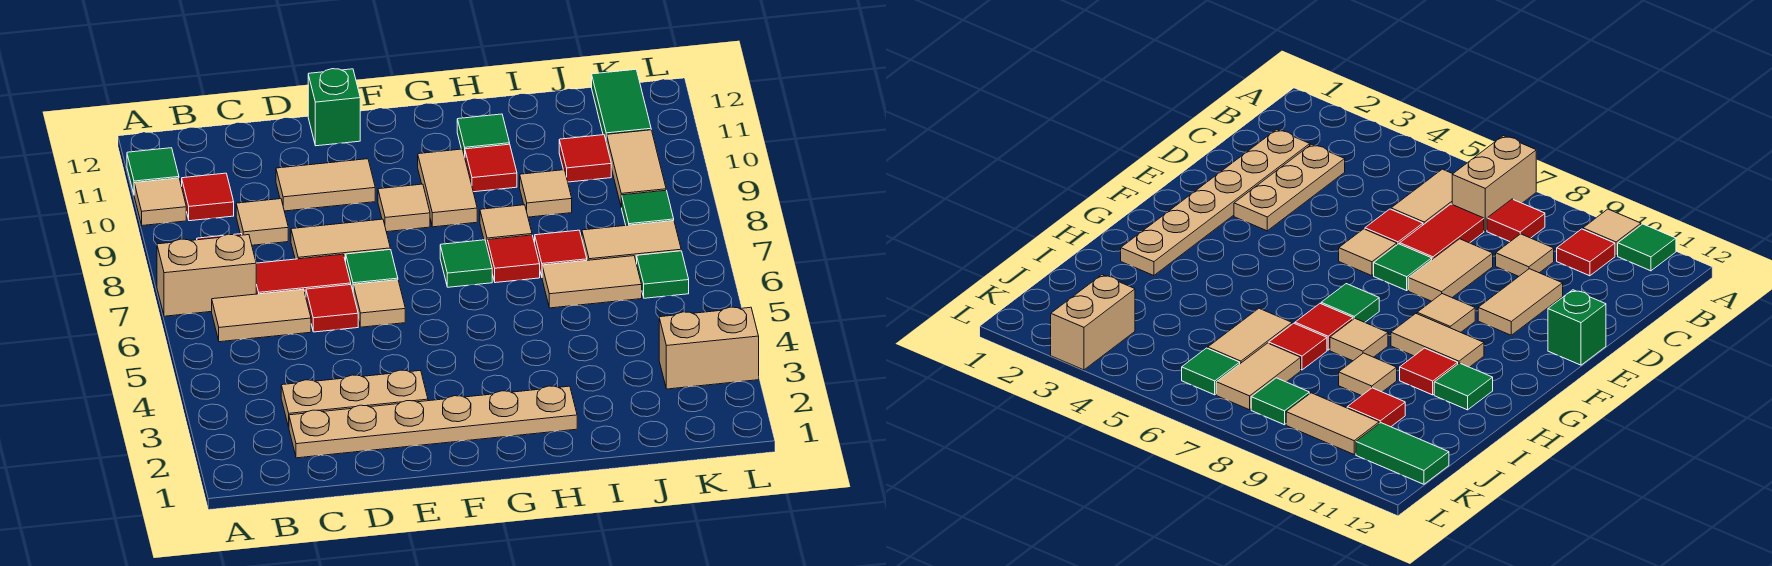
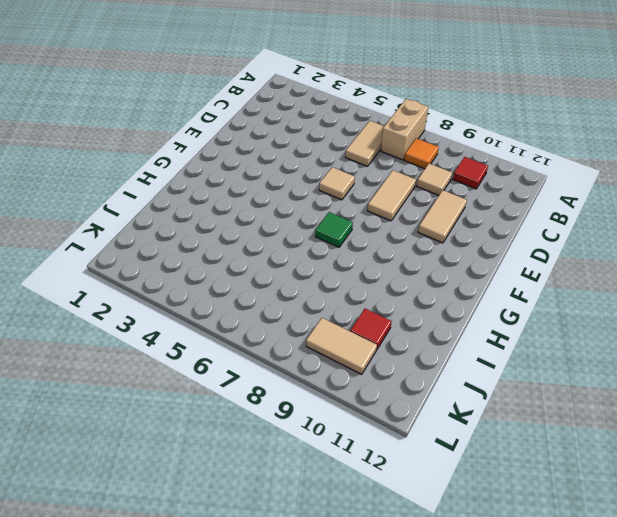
orange 1x1 tile [404,138,439,169] -> red 1x1 tile [1487,199,1545,242]
none -> tan 1x1 tile [134,178,186,226]
none -> green 1x1 tile [127,148,179,193]
none -> tan 1x6 plate [289,386,577,458]
none -> tan 1x3 plate [281,370,428,427]

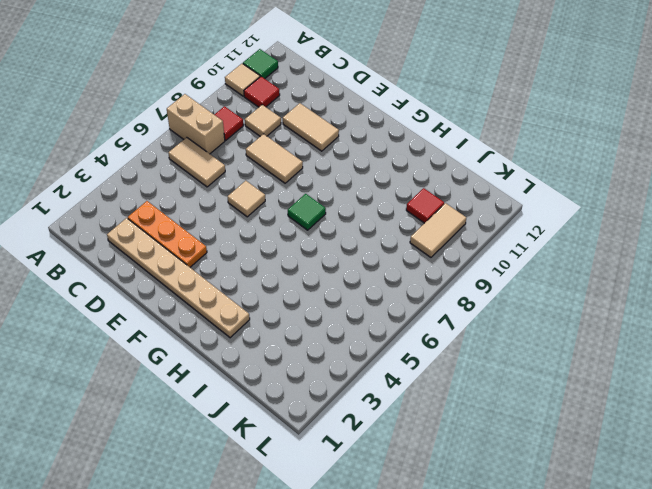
orange 1x3 plate [128,201,207,267] -> tan 1x3 plate [281,370,428,427]
none -> red 1x2 tile [256,254,351,296]
none -> red 1x1 tile [306,285,358,332]
none -> green 1x1 tile [346,250,398,290]
none -> green 1x1 brick [308,69,360,146]

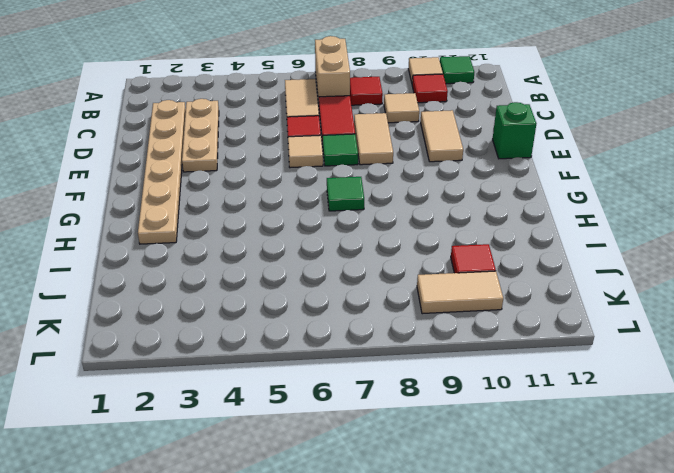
none -> tan 1x1 tile [378,184,430,232]
none -> tan 1x2 tile [418,149,477,227]
none -> red 1x1 tile [487,235,540,283]
none -> tan 1x1 tile [480,205,532,245]

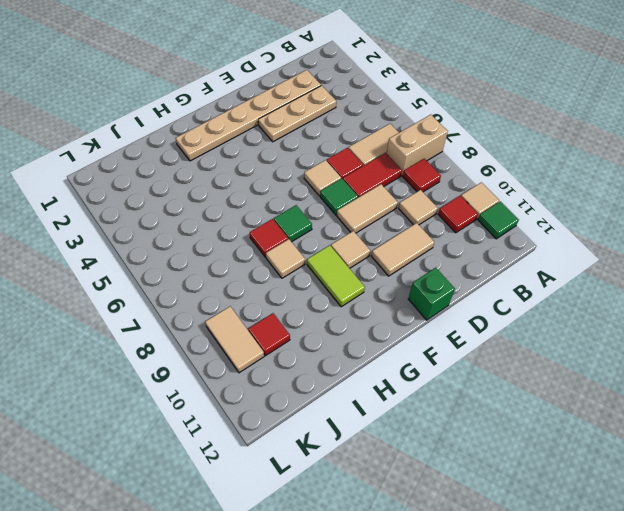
lime 1x2 tile [307,245,365,307] -> tan 1x2 tile [418,149,477,227]
none -> red 1x1 tile [465,144,517,192]
none -> green 1x1 tile [457,114,510,156]
none -> tan 1x2 tile [542,256,642,308]
none -> red 1x1 tile [535,230,587,276]

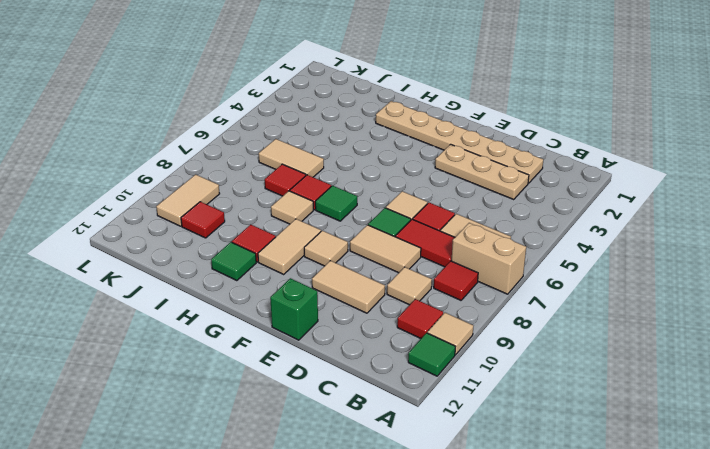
none -> tan 1x1 tile [520,170,572,217]
none -> tan 1x2 tile [582,221,681,264]
none -> tan 1x2 brick [659,307,759,389]
none -> green 1x1 tile [637,251,689,298]

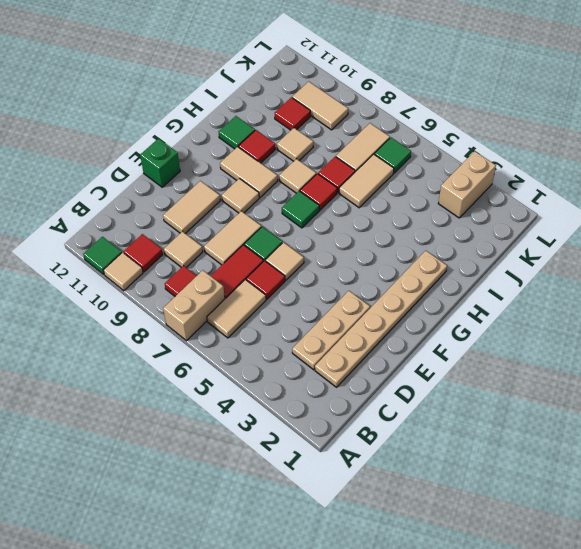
none -> green 1x1 tile [621,190,674,225]
none -> green 1x2 tile [592,69,651,143]

